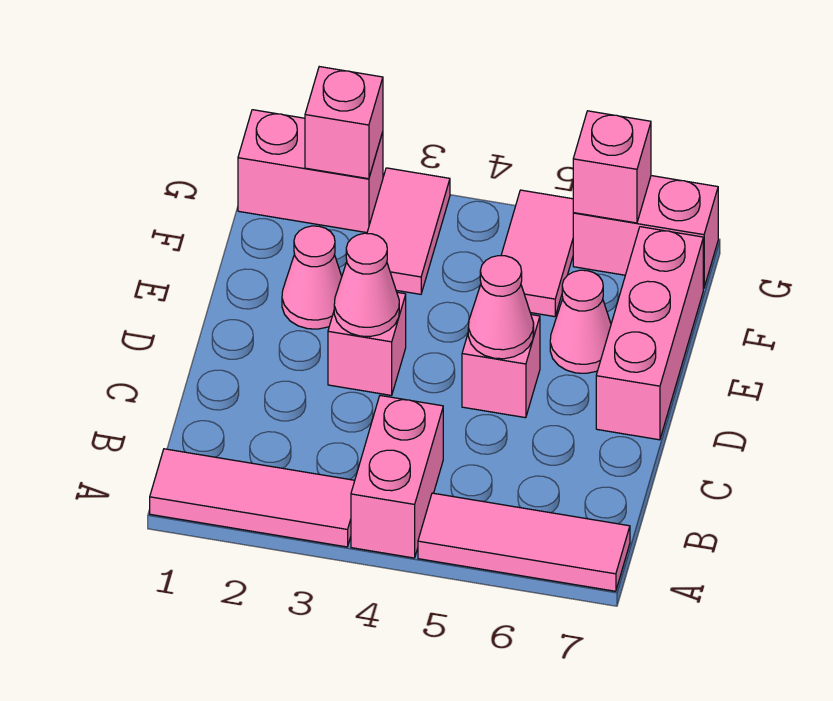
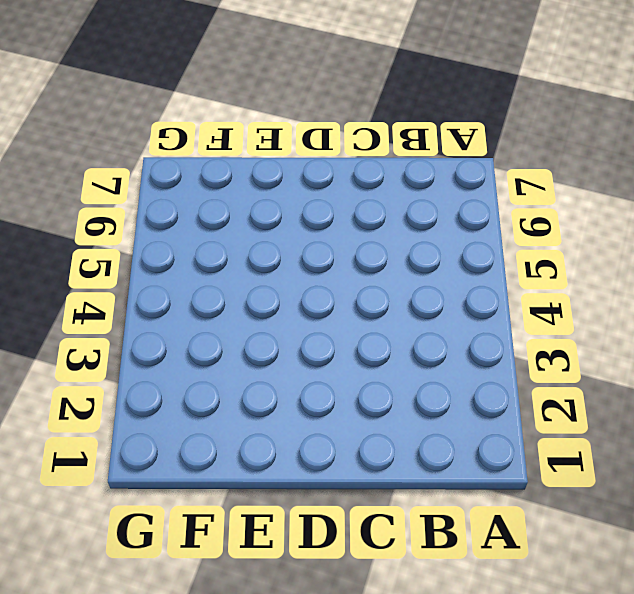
none -> pink 1x3 tile [150,449,355,547]
none -> pink 1x2 brick [351,396,443,558]
none -> pink 1x3 tile [418,493,630,591]

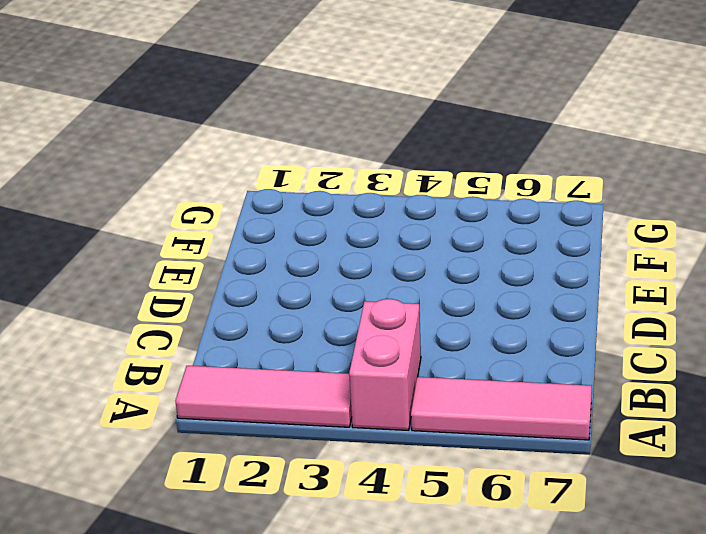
none -> pink 1x1 brick [328,292,406,395]
none -> pink 1x1 brick [462,315,540,418]
none -> pink 1x3 brick [596,227,703,440]

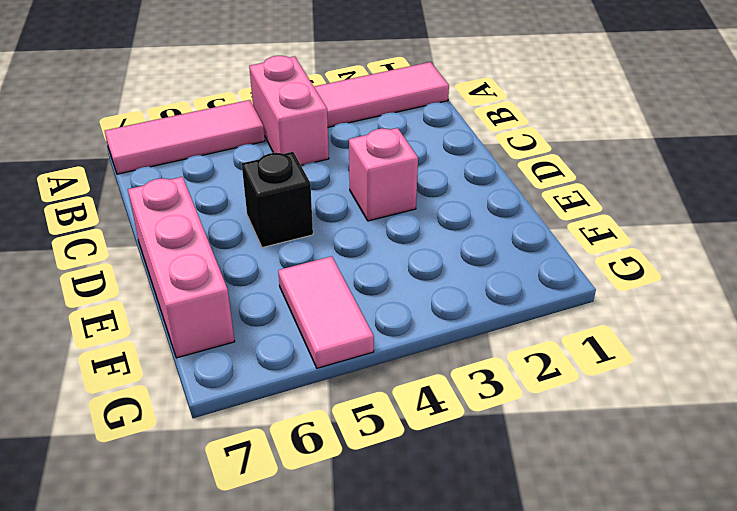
black 1x1 brick [242,152,313,248] -> pink 1x1 brick [462,315,540,418]
none -> pink 1x1 cone [282,226,342,329]
none -> pink 1x1 cone [550,270,611,373]
none -> pink 1x2 tile [367,168,450,294]

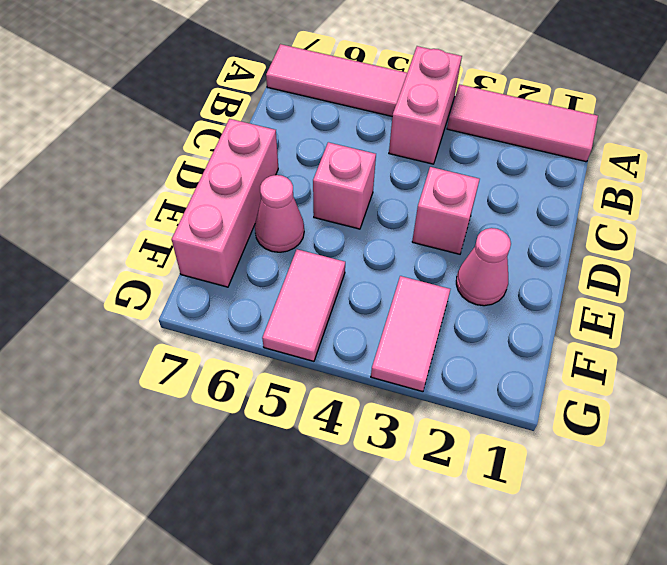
none -> pink 1x2 brick [238,110,383,233]
none -> pink 1x2 brick [573,176,718,288]
none -> pink 1x1 cone [334,233,399,337]

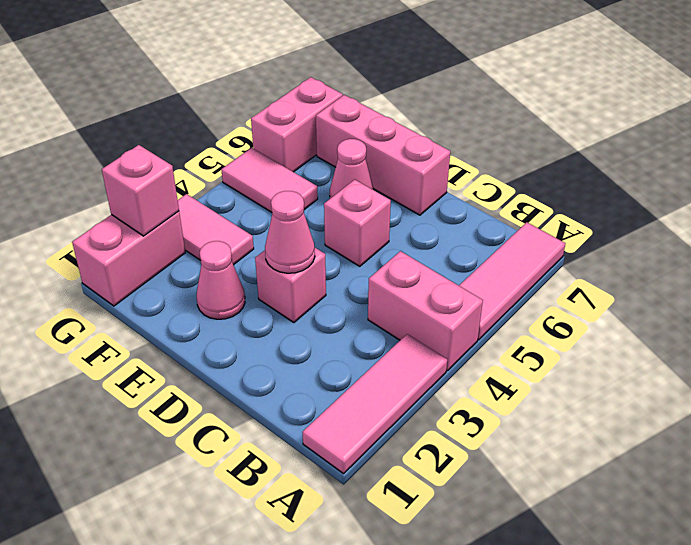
none -> pink 1x1 cone [468,256,534,359]
none -> pink 1x1 brick [573,111,651,223]

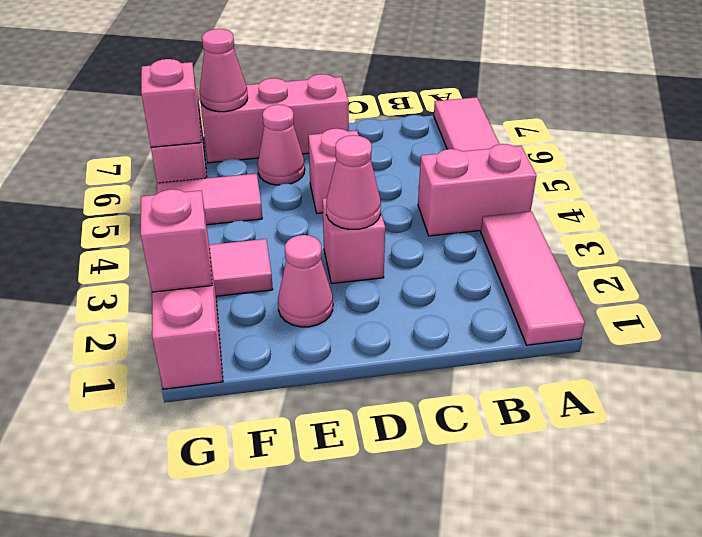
pink 1x1 cone [200,29,248,112] -> pink 1x1 cone moved to [468,256,534,359]

